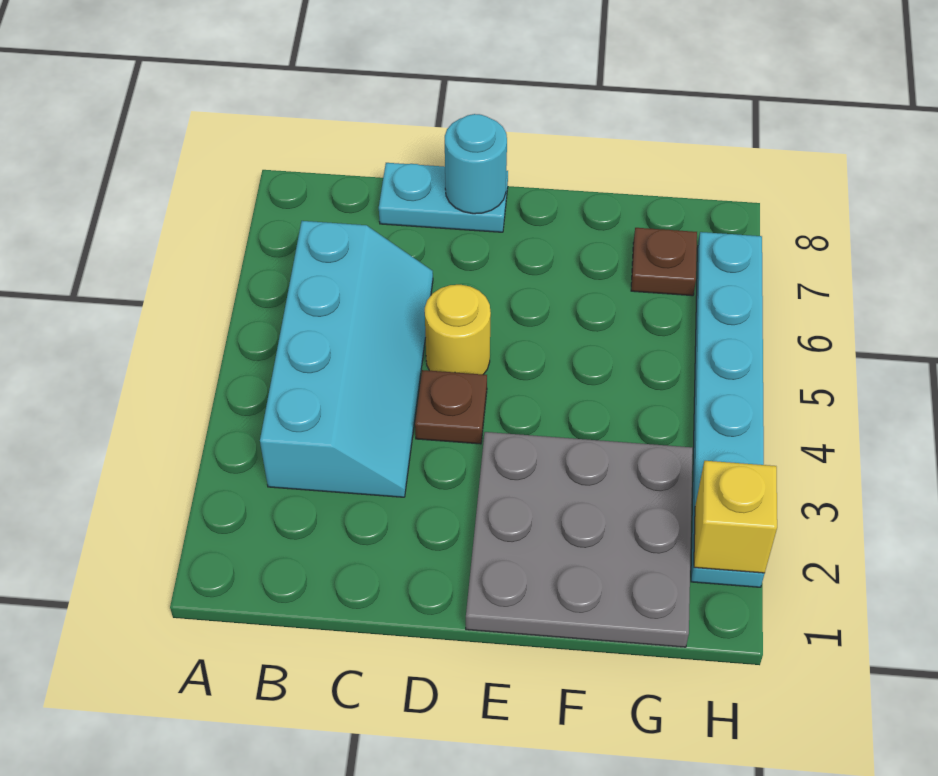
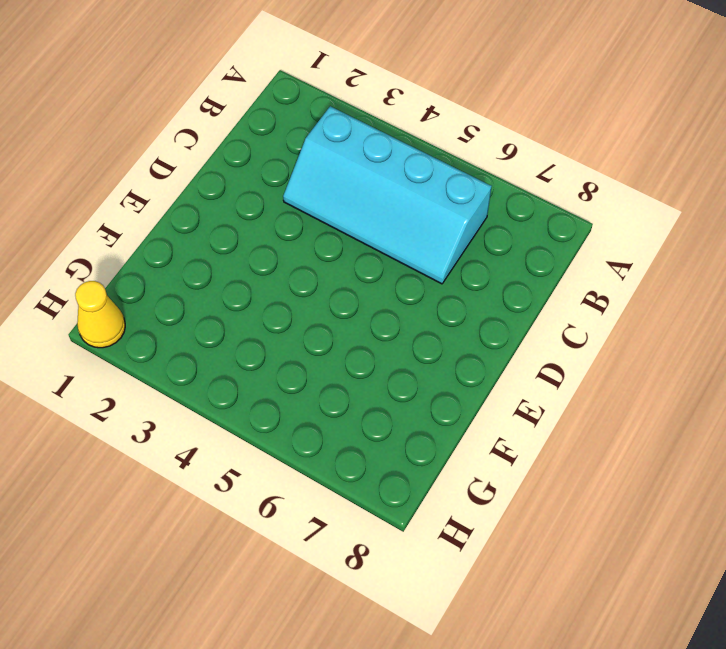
yellow 1x1 cone [75,281,125,348] -> none
none -> cyan 1x2 plate [379,163,508,232]
none -> brown 1x1 plate [415,370,487,444]

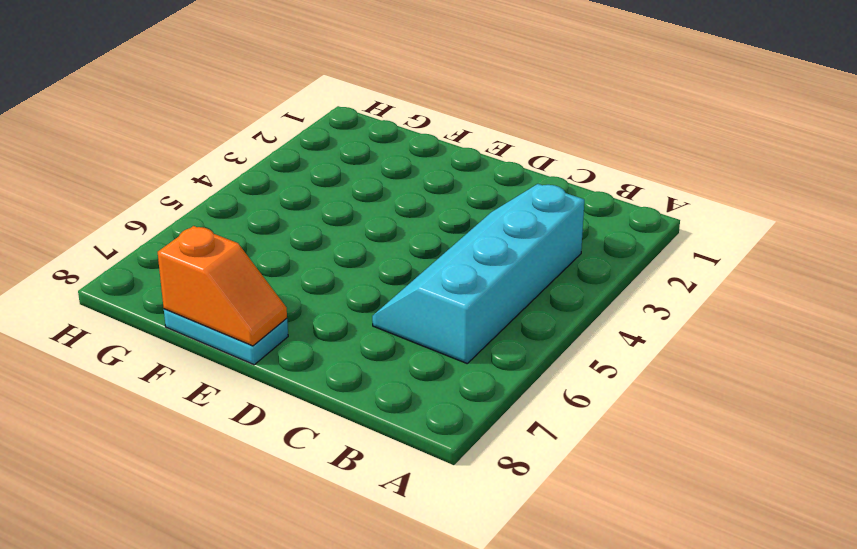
cyan 1x2 plate [164,309,288,365] -> cyan 1x2 plate moved to [379,163,508,232]
orange 1x2 slope [158,226,287,346] -> none
none -> brown 1x1 plate [415,370,487,444]
none -> yellow 1x1 round brick [425,285,491,375]

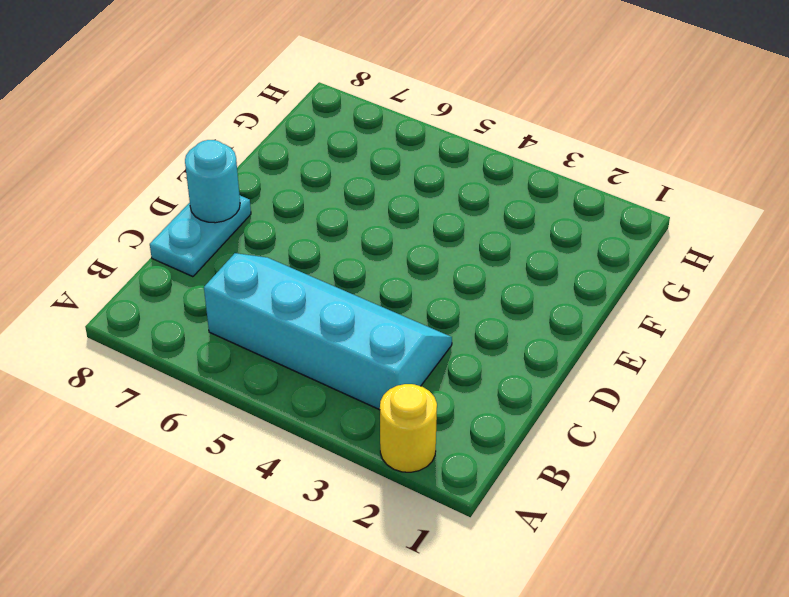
yellow 1x1 round brick [380,384,437,472] -> yellow 1x1 round brick moved to [425,285,491,375]
none -> brown 1x1 plate [415,370,487,444]
none -> grey 3x3 plate [466,432,693,647]

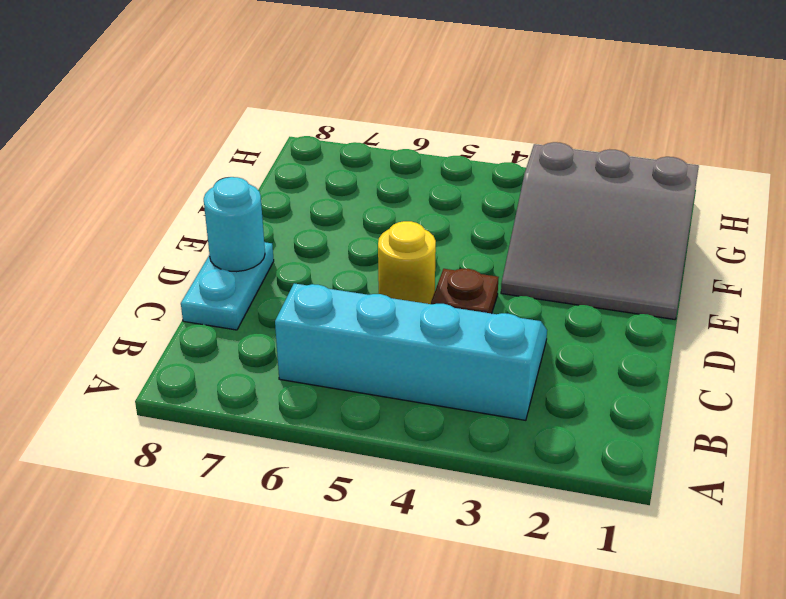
grey 3x3 slope [501,142,699,319] -> grey 3x3 plate [466,432,693,647]
none -> brown 1x1 plate [631,228,697,296]
none -> cyan 1x6 plate [691,232,765,587]

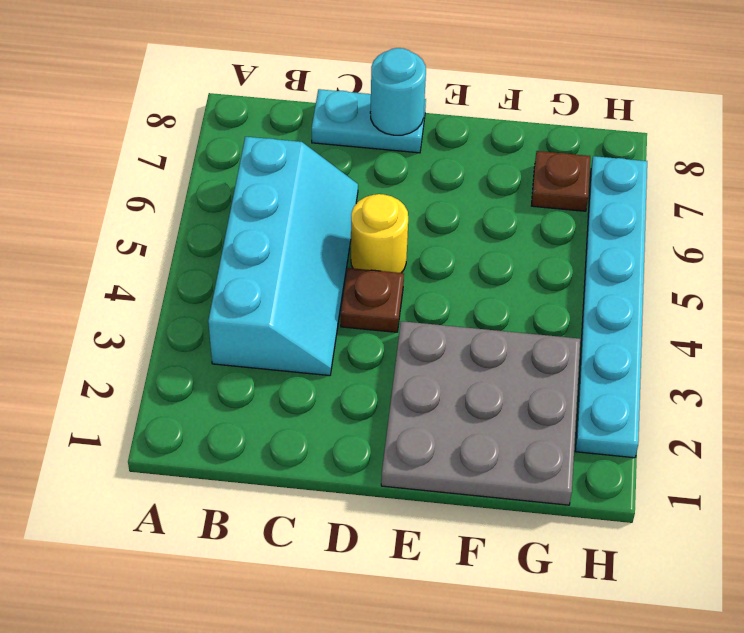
none -> yellow 1x1 brick [694,461,777,573]

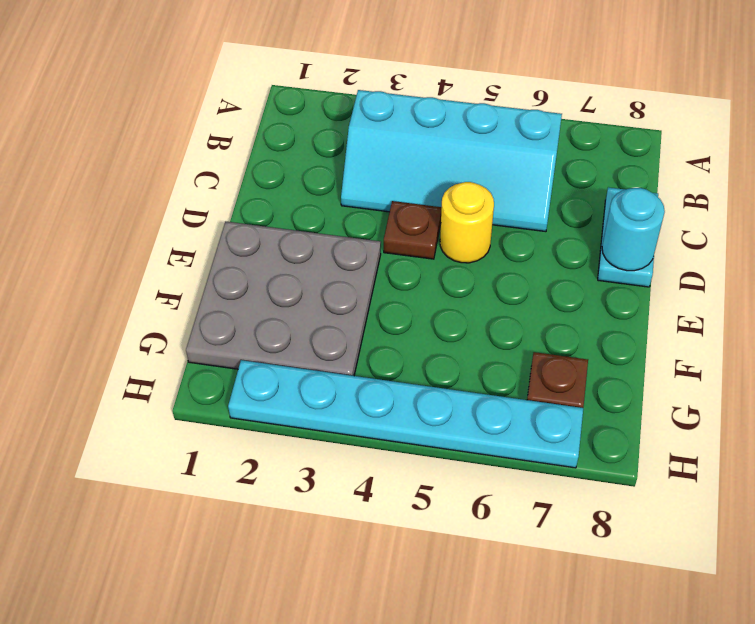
none -> yellow 1x1 brick [694,461,777,573]

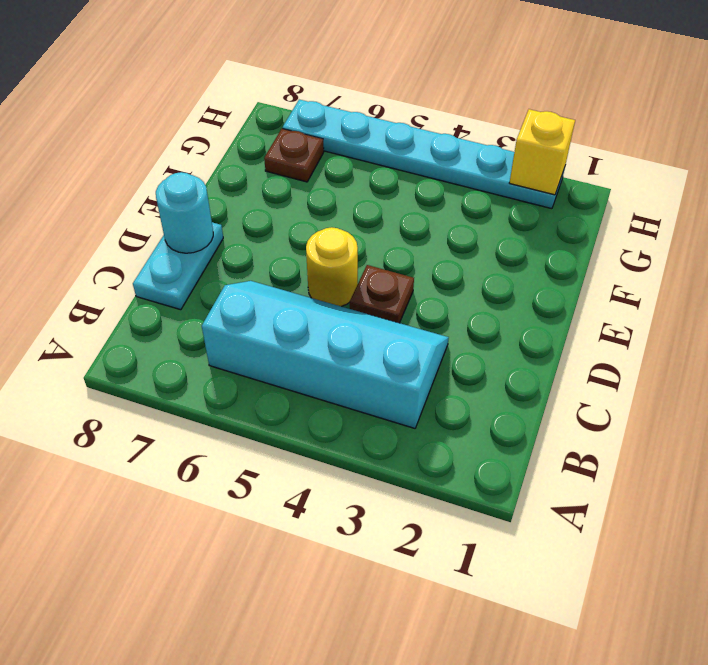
none -> grey 3x3 plate [466,432,693,647]

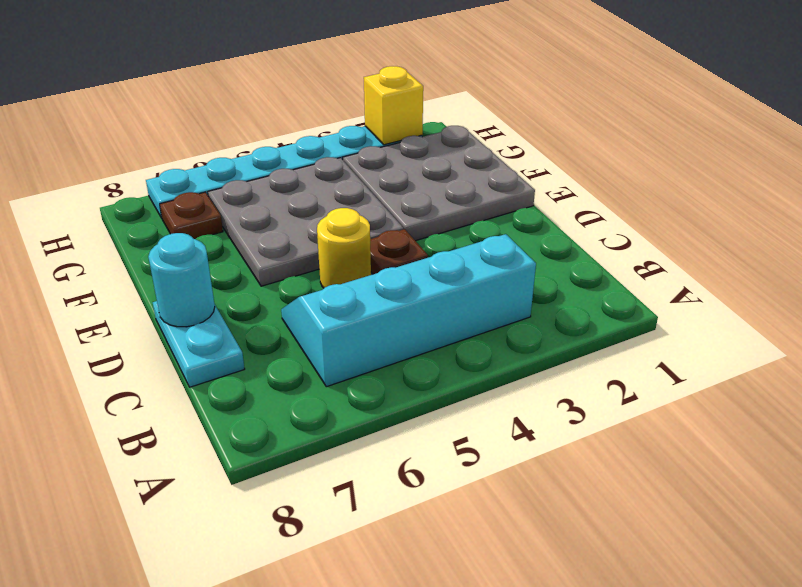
grey 3x3 plate [208,157,404,286] -> none

